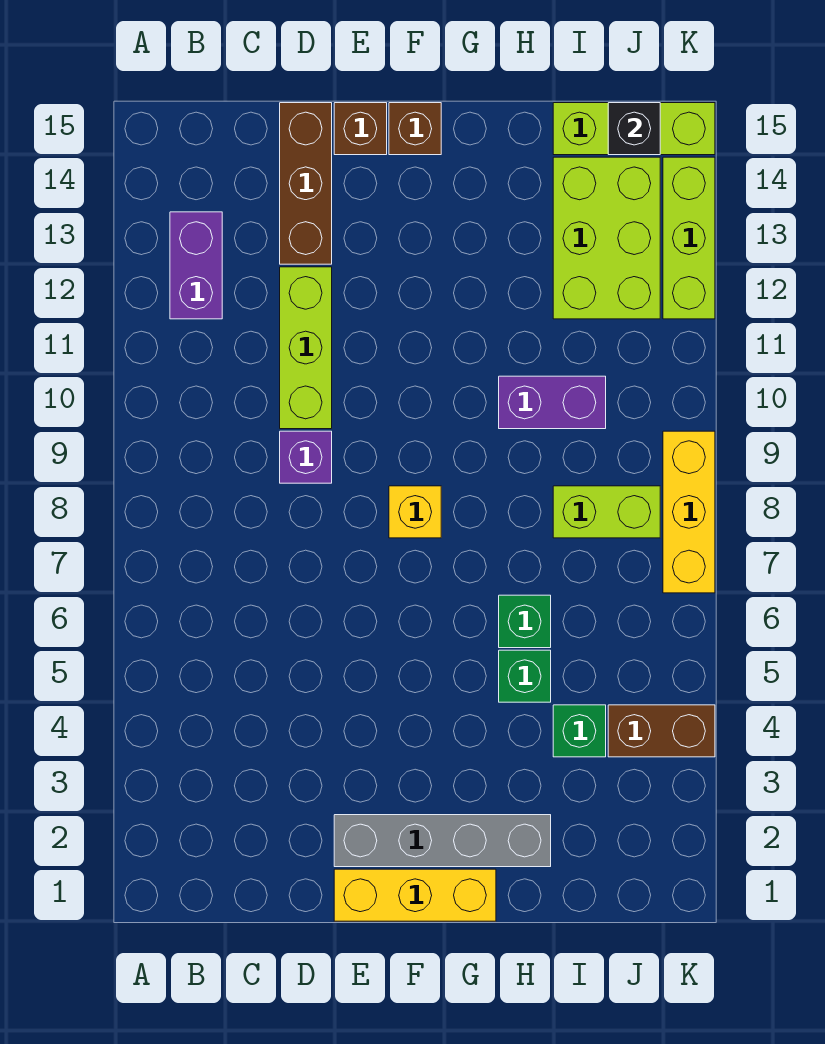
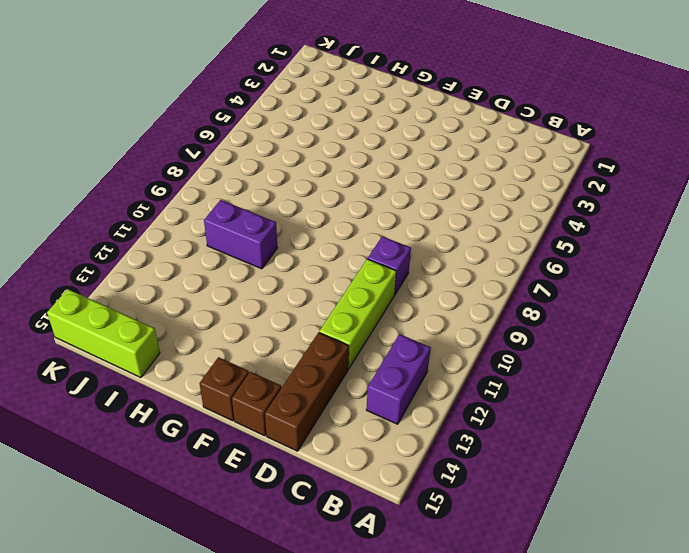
none -> yellow 1x3 brick [334,869,496,921]
none -> grey 1x4 brick [334,815,551,867]
none -> yellow 1x1 brick [389,486,441,538]

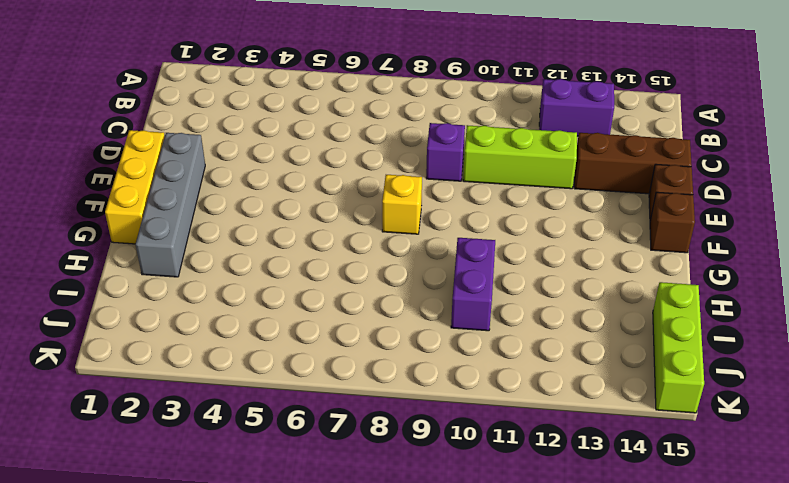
none -> green 1x1 brick [499,650,551,702]
none -> green 1x1 brick [499,595,551,648]
none -> green 1x1 brick [553,705,606,757]

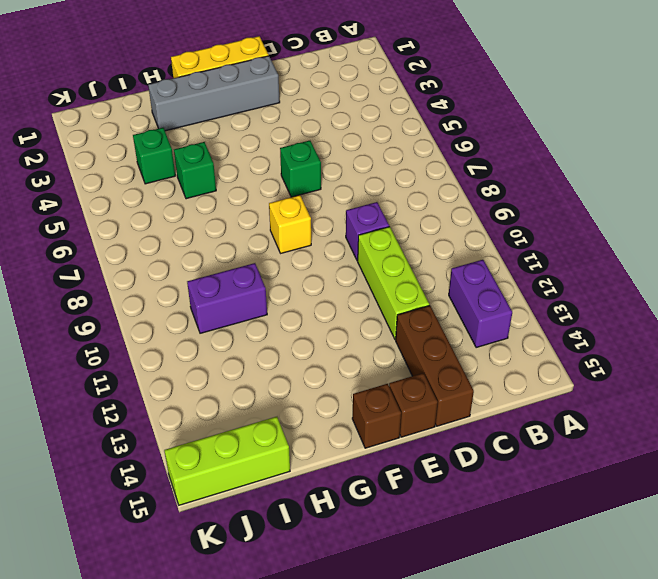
green 1x1 brick [280,141,321,197] -> green 1x1 brick moved to [499,595,551,648]
none -> lime 1x2 brick [553,486,660,538]
none -> lime 2x3 brick [553,157,660,319]
none -> brown 1x2 brick [608,705,715,757]

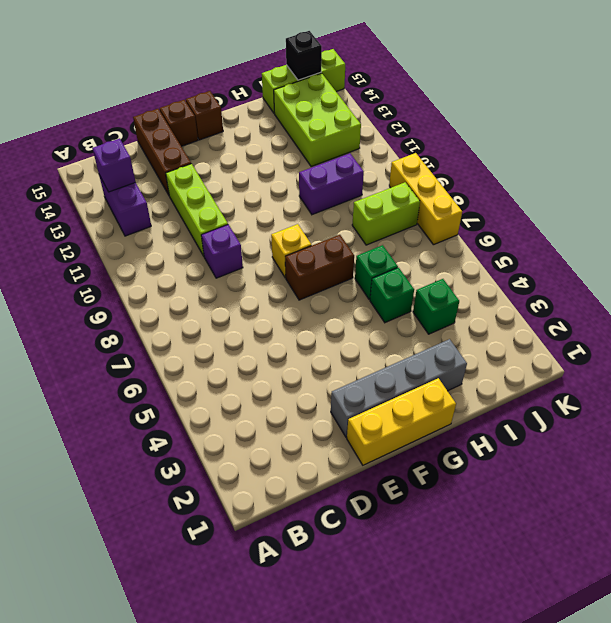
purple 1x1 brick [92,138,135,192] -> none
brown 1x2 brick [285,235,354,300] -> brown 1x2 brick moved to [608,705,715,757]
none -> lime 1x3 brick [663,157,715,319]

